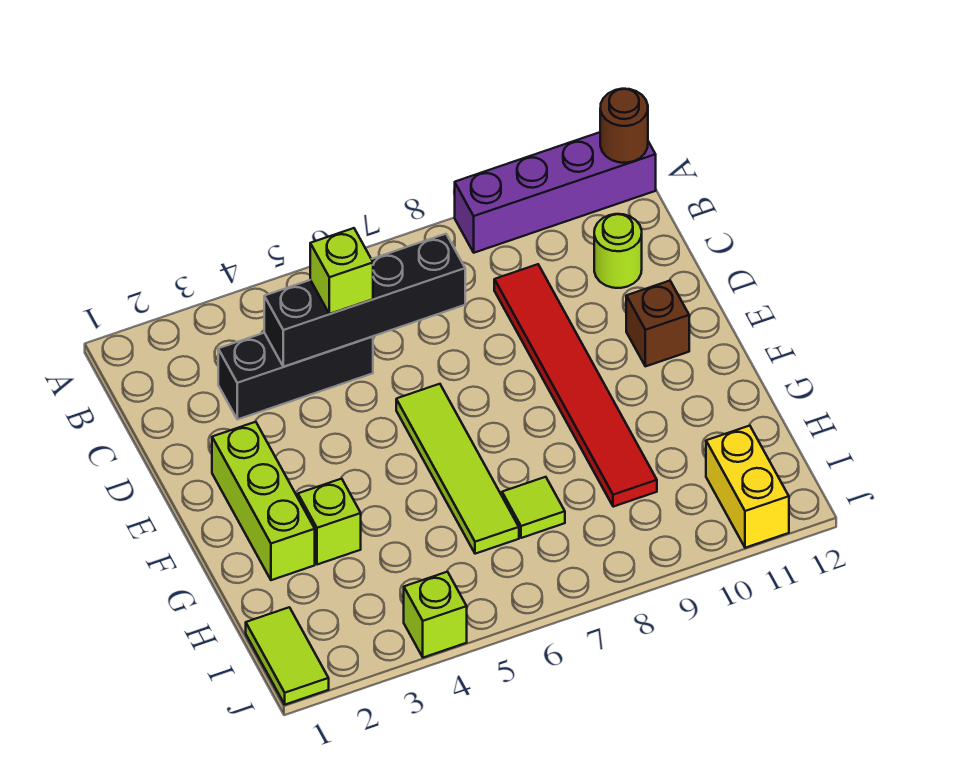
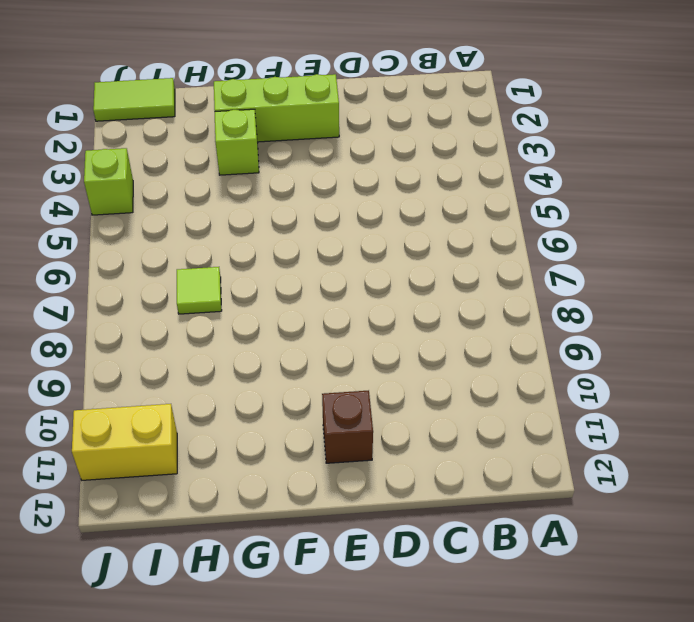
none -> purple 1x4 brick [455,132,656,253]
none -> black 1x3 brick [218,333,373,419]
none -> red 1x6 tile [494,264,657,507]

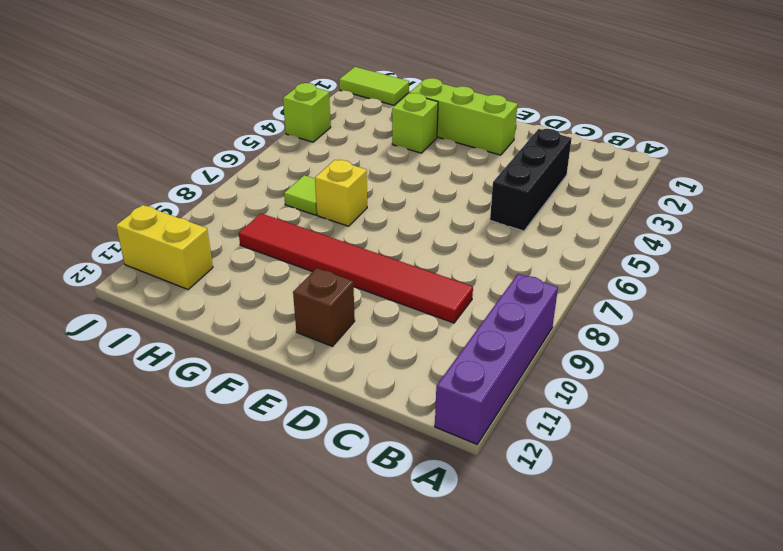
yellow 1x1 brick [315,160,367,226] -> none
none -> lime 1x1 round brick [594,214,642,288]
none -> lime 1x4 tile [396,384,519,554]
none -> brown 1x1 round brick [600,89,648,163]

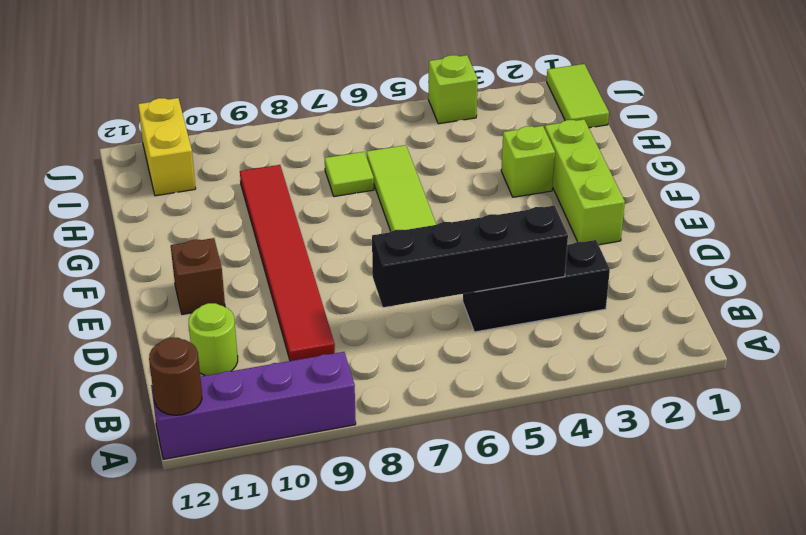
none -> lime 1x1 brick [310,228,373,314]

